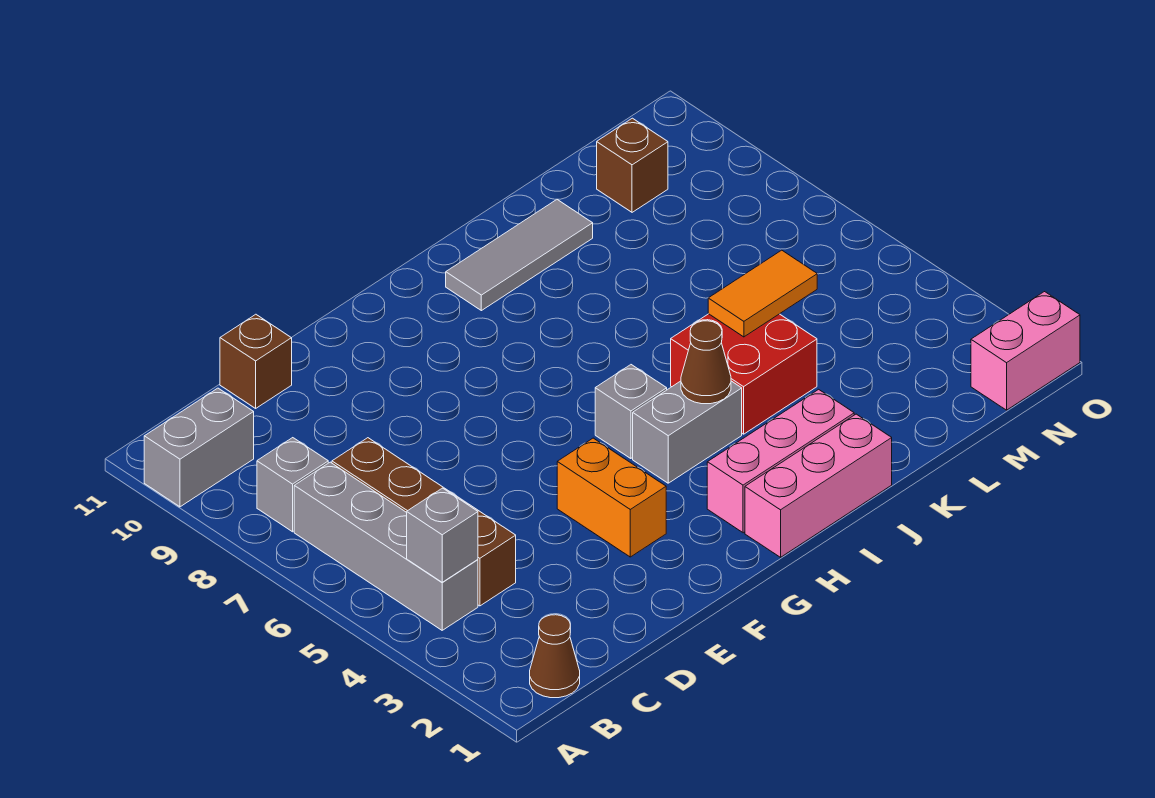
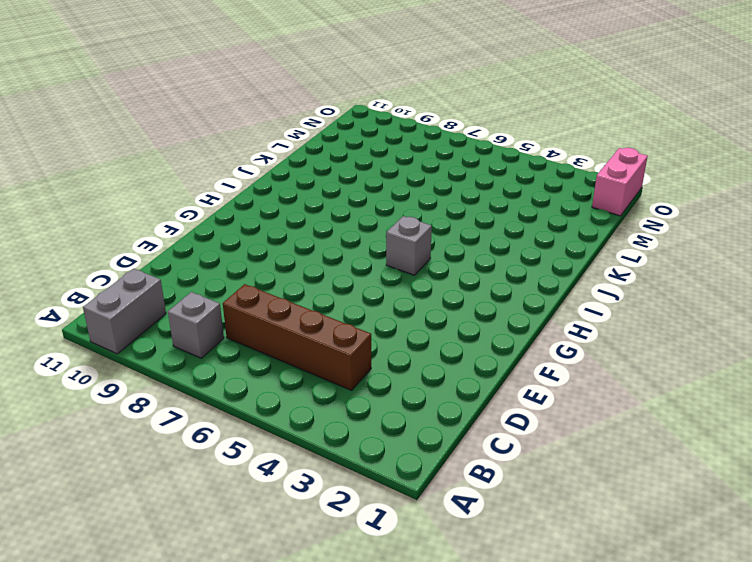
none -> brown 1x1 cone [530,615,580,698]
none -> grey 1x4 brick [294,462,478,630]
none -> brown 1x1 brick [220,314,292,408]

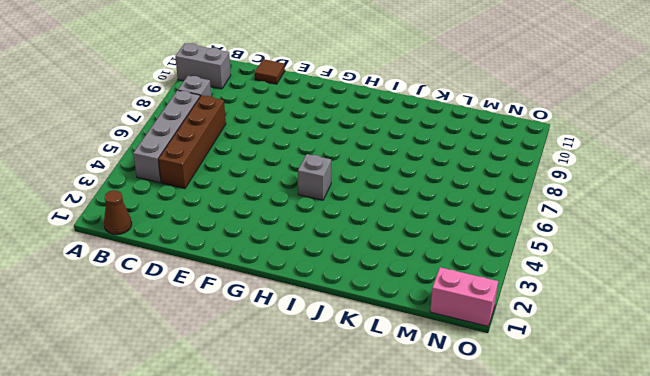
brown 1x1 tile [255,59,285,84] -> brown 1x1 brick [220,314,292,408]
none -> orange 1x2 brick [557,438,666,557]
none -> pink 1x3 brick [745,414,892,557]
none -> pink 1x3 brick [707,389,854,533]

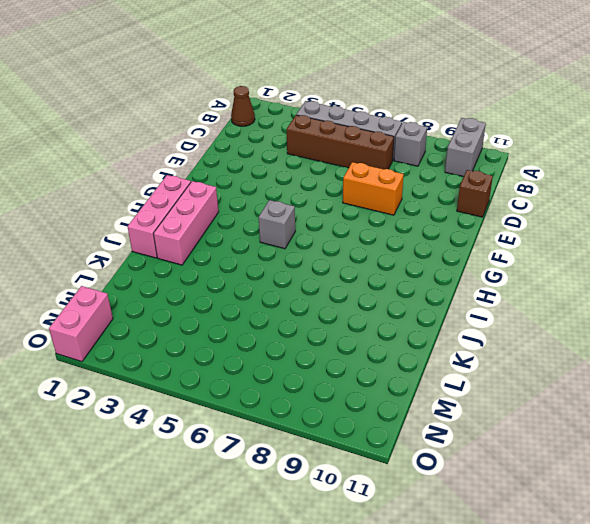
orange 1x2 brick [343,162,404,215] -> orange 1x2 brick moved to [557,438,666,557]
none -> grey 1x2 brick [633,381,742,483]
none -> grey 1x3 tile [446,199,593,311]
none -> red 2x2 brick [671,314,817,434]

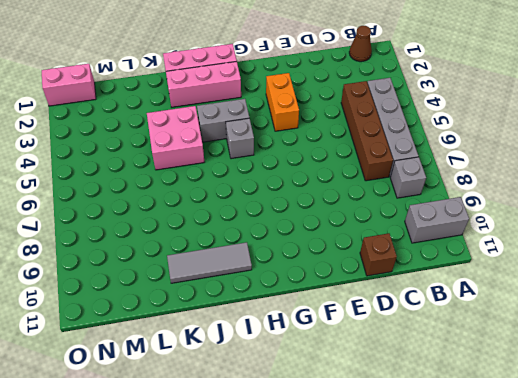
pink 2x2 brick [147,106,204,170] -> red 2x2 brick [671,314,817,434]
none -> brown 1x1 brick [597,118,668,212]
none -> grey 1x1 brick [407,488,478,582]
none -> brown 1x1 cone [681,321,731,404]

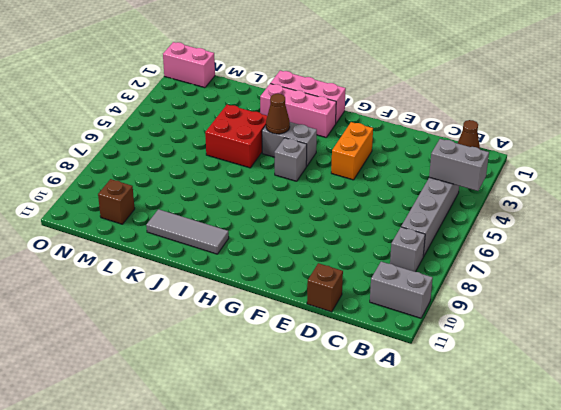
grey 1x2 brick [429,139,489,191] -> grey 1x1 brick [407,488,478,582]
none -> brown 1x4 brick [332,438,516,606]
none -> orange 1x2 tile [708,250,817,337]

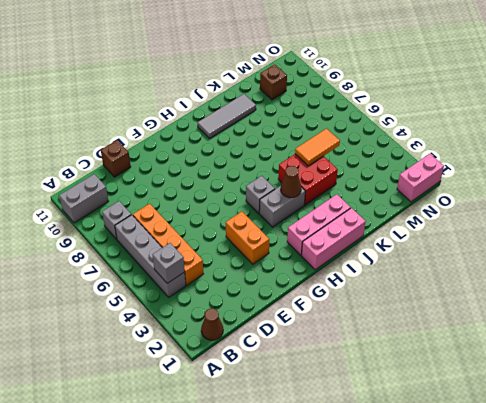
orange 1x4 brick [133,204,203,285] -> brown 1x4 brick [332,438,516,606]

